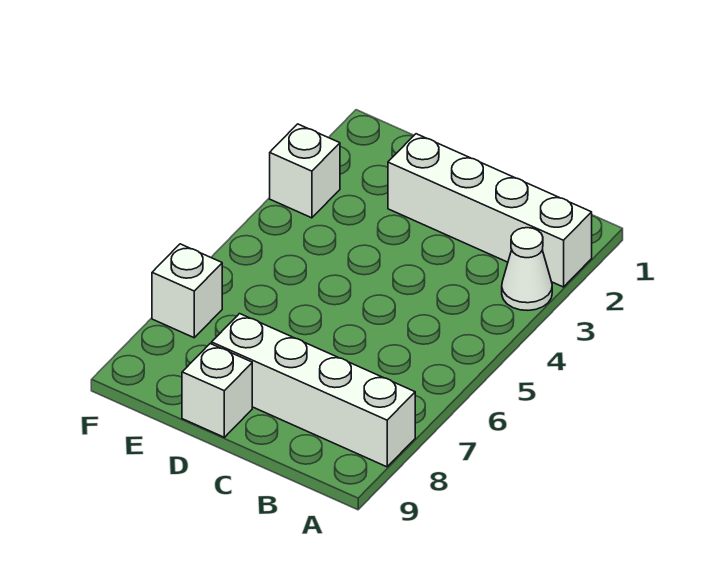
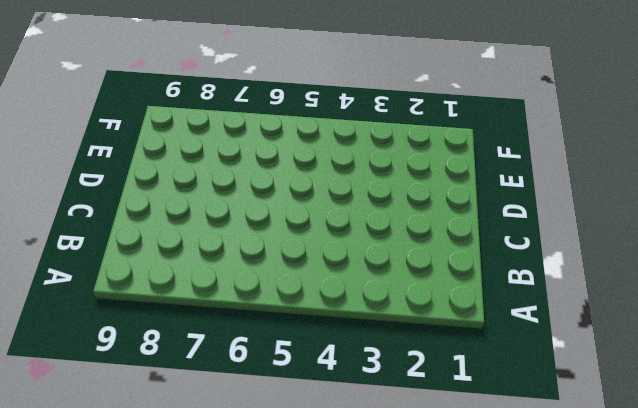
none -> white 1x4 brick [388,134,592,287]
none -> white 1x1 cone [502,228,552,310]

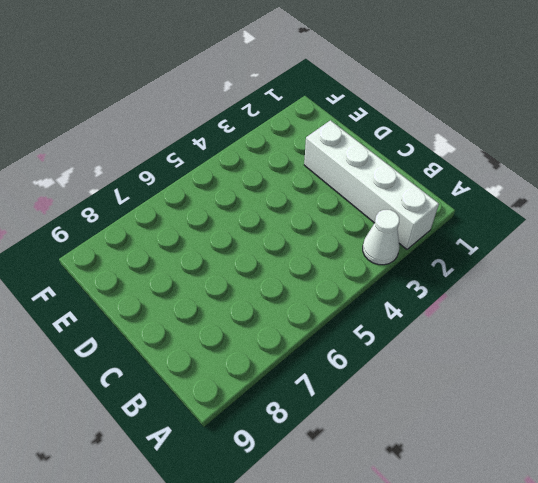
none -> white 1x4 brick [212,314,415,467]
none -> white 1x1 brick [182,344,252,437]

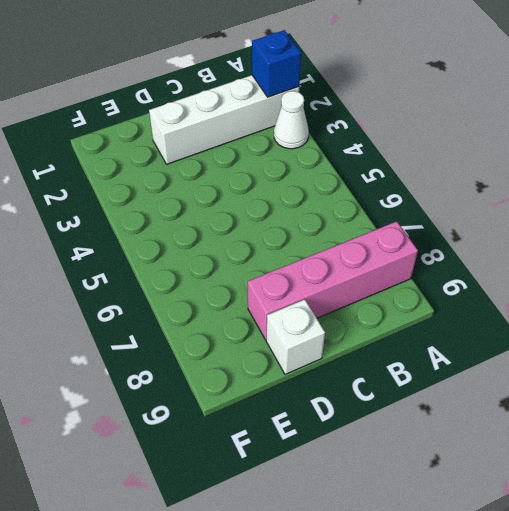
blue 1x1 brick [252,30,301,97] -> none
pink 1x4 brick [248,221,418,340] -> white 1x4 brick [212,314,415,467]
none -> white 1x1 brick [270,124,340,218]
none -> white 1x1 brick [152,244,222,338]

